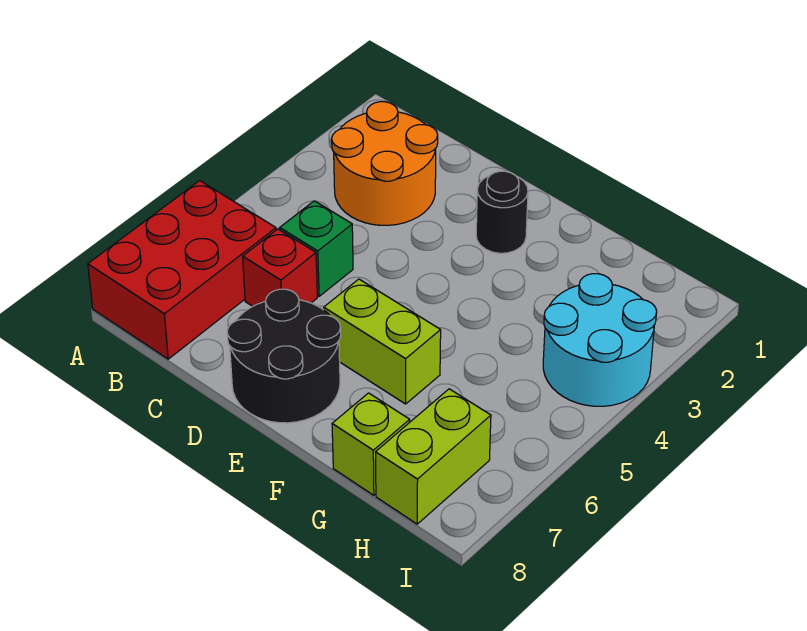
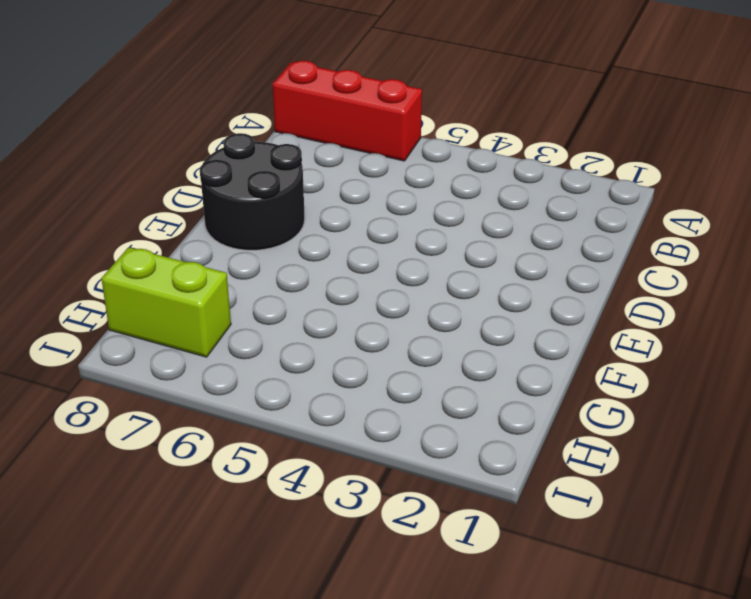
red 1x3 brick [273,61,422,161] -> red 2x3 brick [88,181,276,359]
none -> orange 2x2 round brick [332,102,438,225]
none -> green 1x1 brick [280,201,353,296]

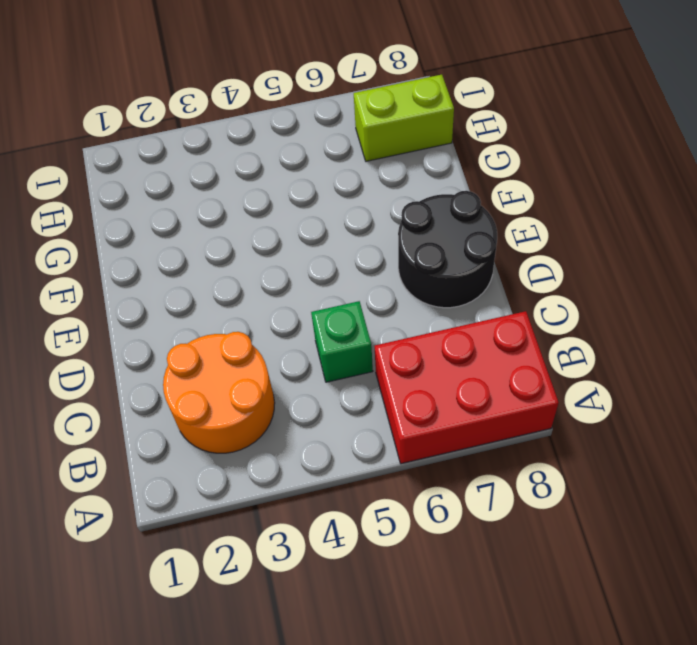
none -> red 1x1 brick [243,229,317,306]
none -> black 1x1 round brick [476,171,528,253]

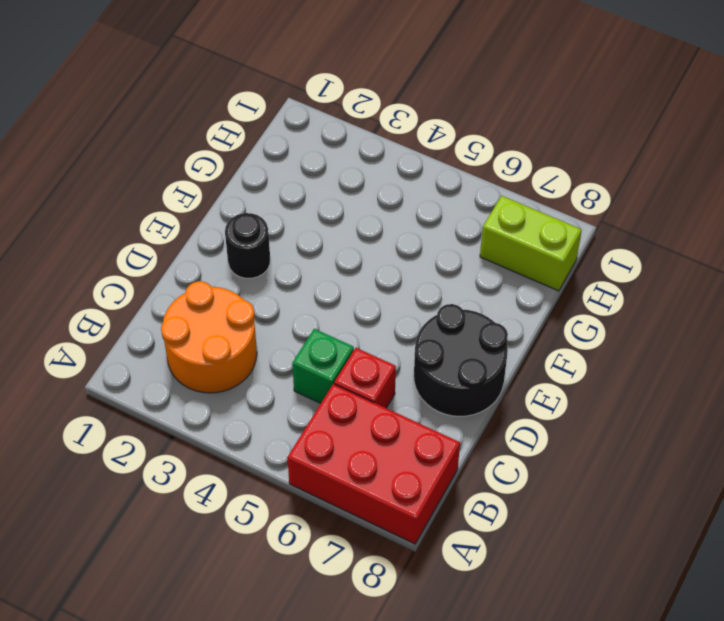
none -> lime 1x2 brick [324,279,441,404]
none -> lime 1x1 brick [332,393,410,495]

